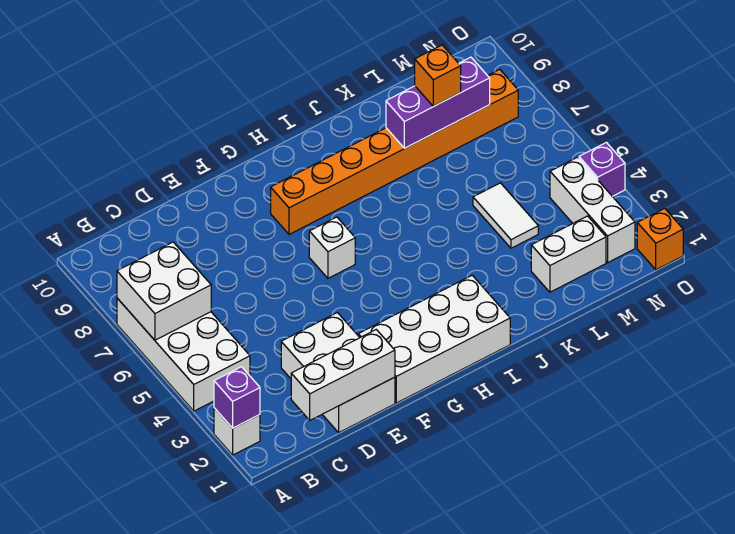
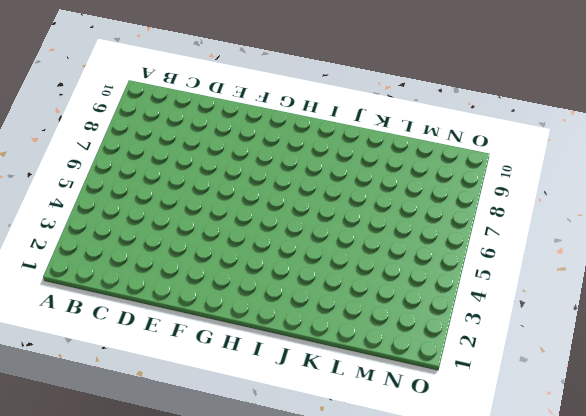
none -> white 1x1 brick [214,408,260,455]
none -> white 2x4 brick [117,298,250,411]
none -> white 2x3 brick [281,313,395,433]

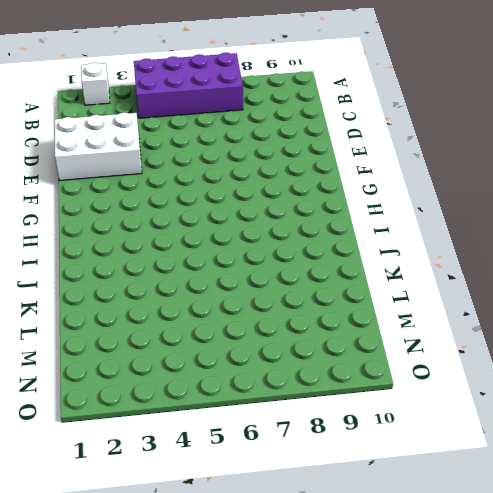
purple 2x4 brick [134,53,243,118] -> white 2x4 brick [117,298,250,411]
none -> white 2x4 brick [358,275,510,403]
none -> white 1x1 brick [309,217,355,278]
none -> orange 1x8 brick [271,69,518,234]

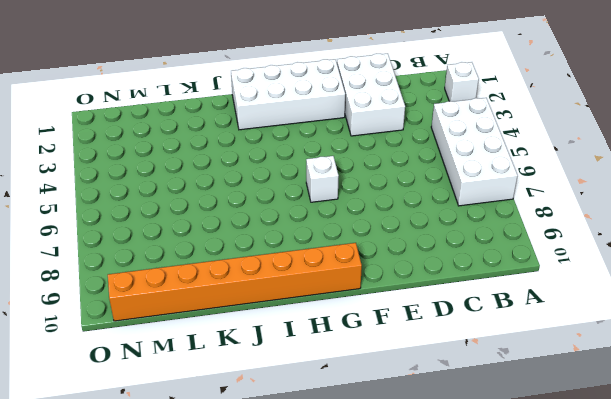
orange 1x8 brick [108,243,362,321] -> orange 1x8 brick moved to [271,69,518,234]
none -> white 1x2 brick [531,216,606,292]
none -> white 1x2 tile [473,183,538,248]
none -> white 1x3 brick [550,157,635,263]

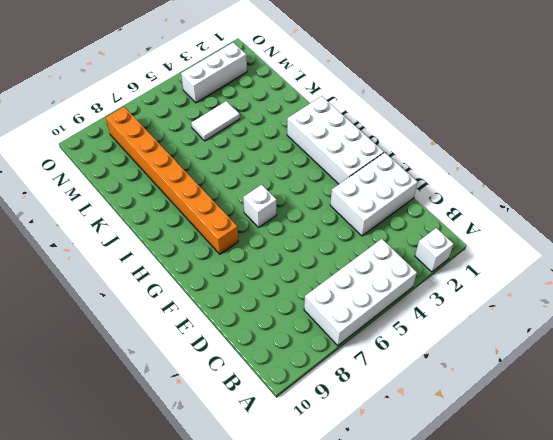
none -> white 1x2 brick [531,216,606,292]
none -> orange 1x1 brick [637,208,683,270]
none -> purple 1x1 brick [579,142,625,196]

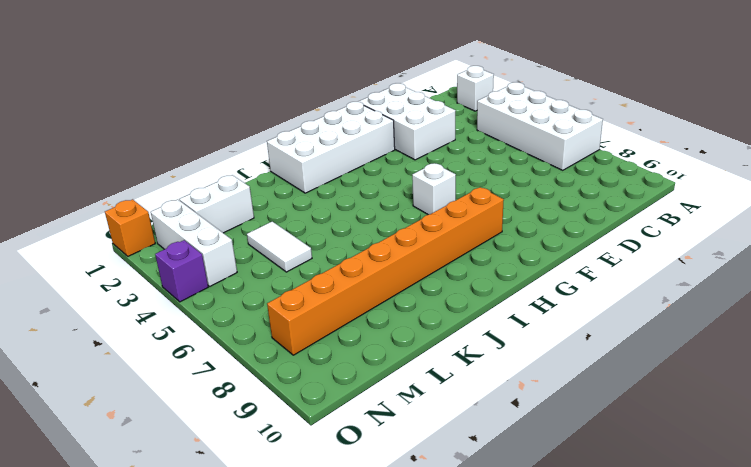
none -> purple 1x1 brick [214,367,260,428]
none -> white 2x2 brick [117,242,211,340]
none -> white 1x3 brick [291,330,395,420]

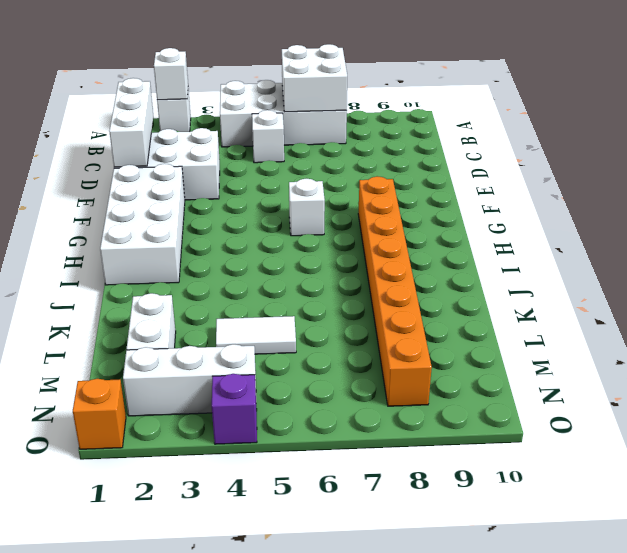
white 1x1 brick [154,48,188,100] -> purple 1x1 brick [214,367,260,428]
white 1x1 brick [252,110,284,163] -> none
none -> purple 1x3 brick [386,57,490,148]
none -> orange 1x1 brick [415,45,461,106]

